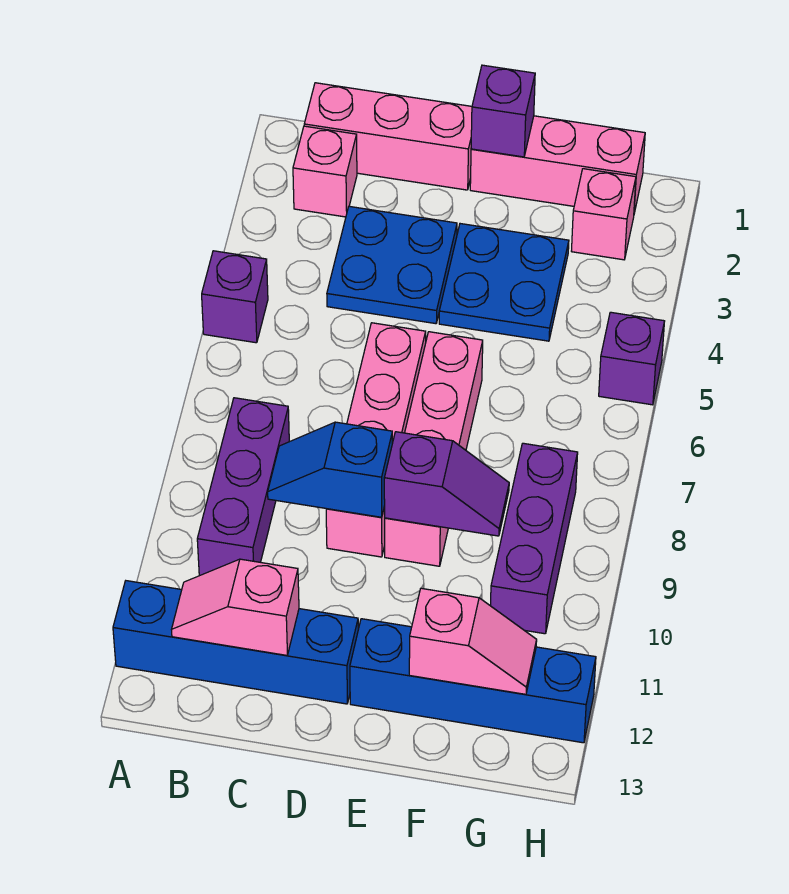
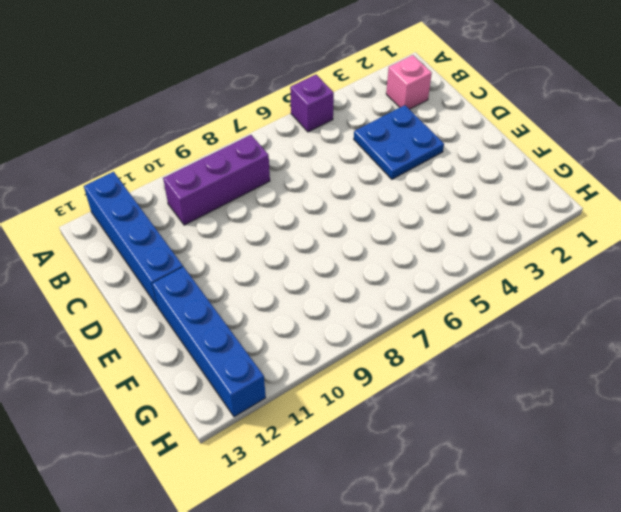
none -> pink 1x3 brick [304,83,472,190]
none -> pink 1x4 brick [326,323,426,557]
none -> pink 1x3 brick [470,116,645,213]

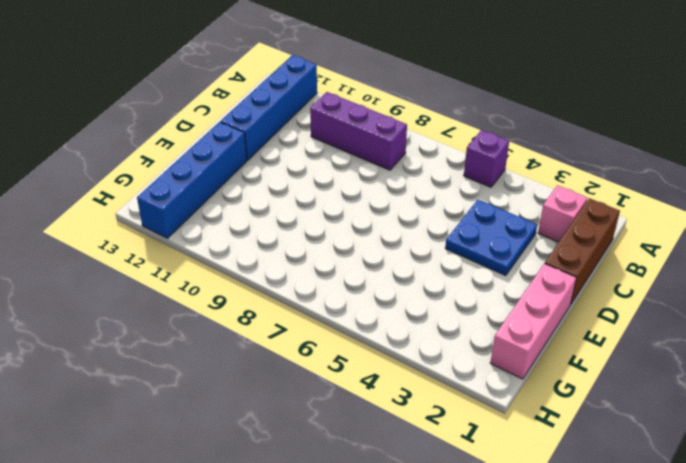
brown 1x3 brick [545,198,620,305] -> pink 1x3 brick [304,83,472,190]
none -> pink 1x4 brick [326,323,426,557]
none -> blue 2x2 plate [439,224,569,341]
none -> pink 1x4 brick [385,332,483,566]

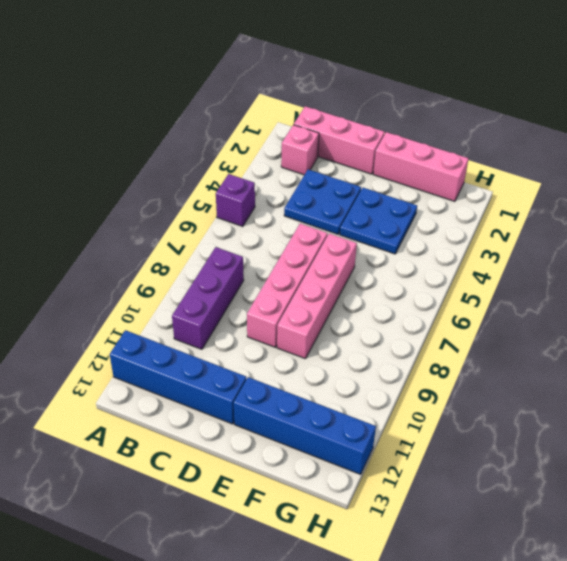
none -> pink 1x1 brick [572,169,636,260]
none -> purple 1x3 brick [490,443,578,634]
none -> purple 1x1 brick [599,312,665,405]

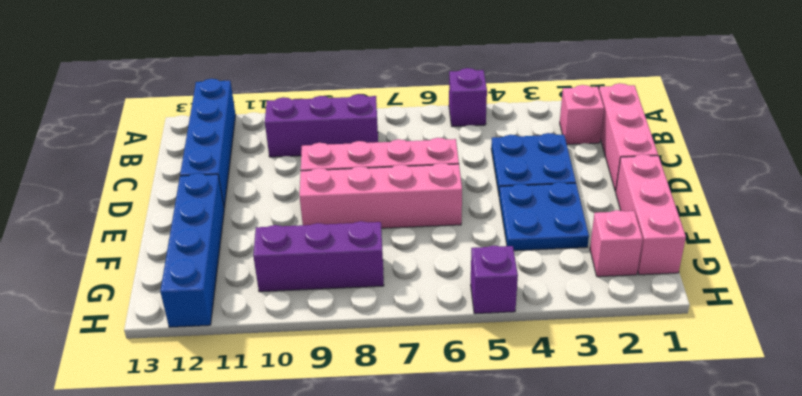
none -> pink 1x2 slope [171,559,299,655]
none -> blue 1x2 slope [268,422,392,517]
none -> purple 1x1 brick [471,65,535,157]

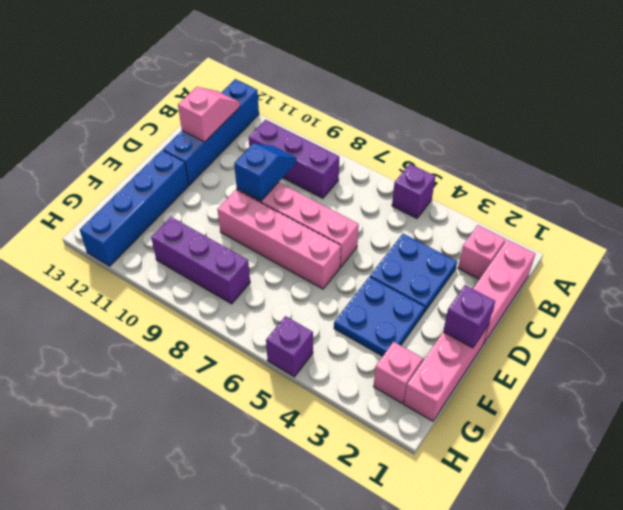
none -> purple 1x2 slope [384,432,509,536]
none -> pink 1x2 slope [409,588,537,694]

